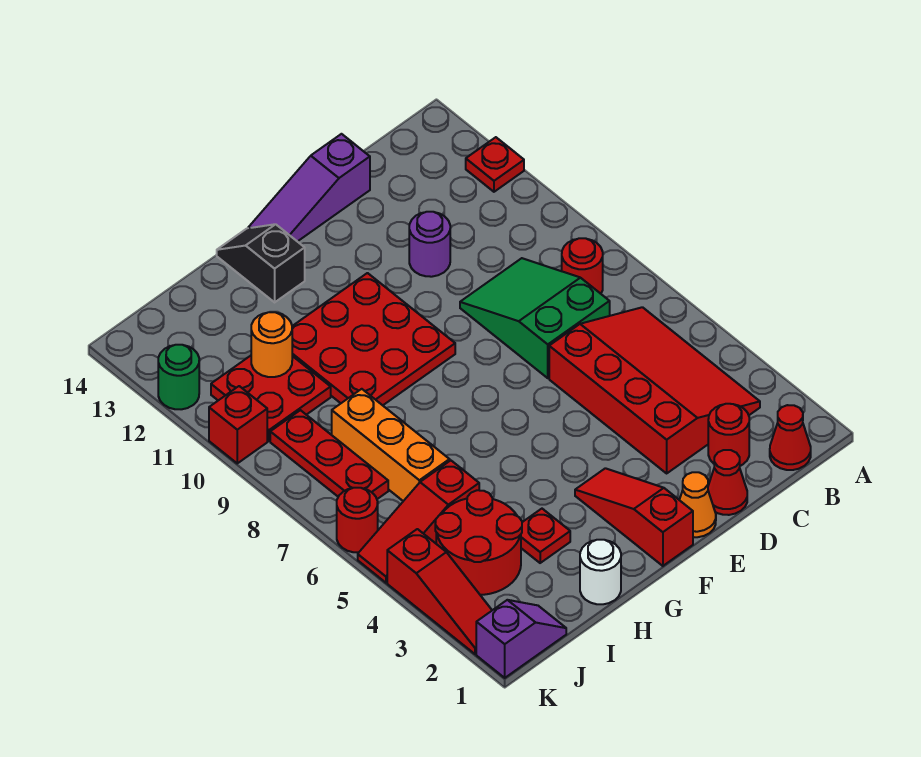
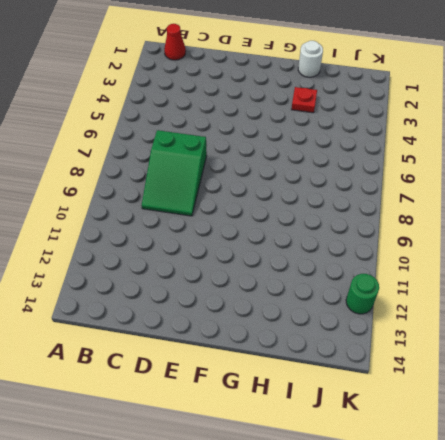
none -> red 1x1 plate [466,137,524,192]
none -> red 3x4 slope [549,307,760,473]
none -> red 1x1 round brick [562,238,603,294]

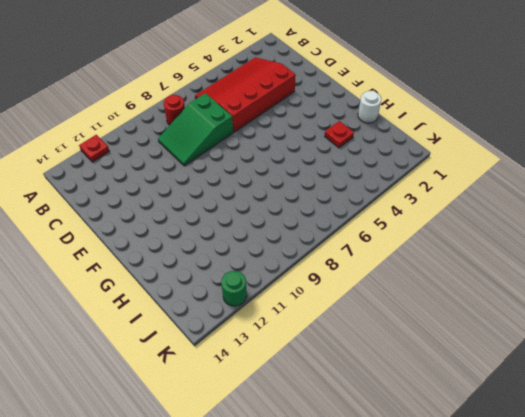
none -> red 1x1 cone [770,405,811,470]
none -> red 1x1 round brick [708,404,749,466]
none -> red 1x1 cone [708,450,747,515]

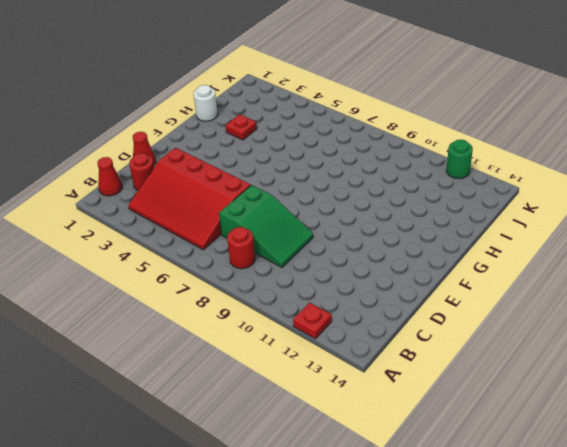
none -> purple 1x1 round brick [409,212,450,277]
none -> purple 1x3 slope [248,134,370,242]
none -> orange 1x1 cone [680,472,716,537]

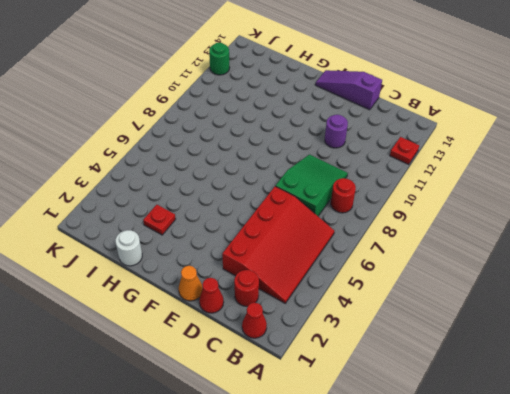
none -> red 1x3 slope [575,468,693,566]
none -> red 3x3 plate [292,273,455,405]
none -> black 1x2 slope [217,224,305,302]

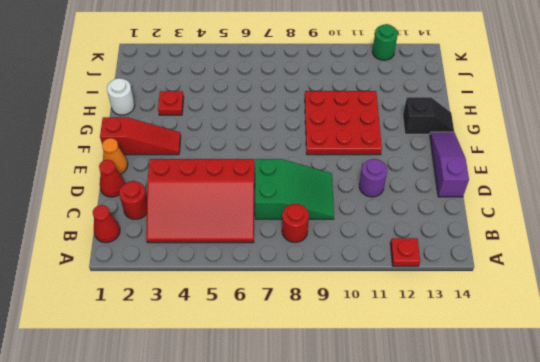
none -> red 2x2 round brick [435,490,522,595]
none -> red 1x3 slope [358,461,479,583]
none -> orange 1x3 brick [332,389,450,501]

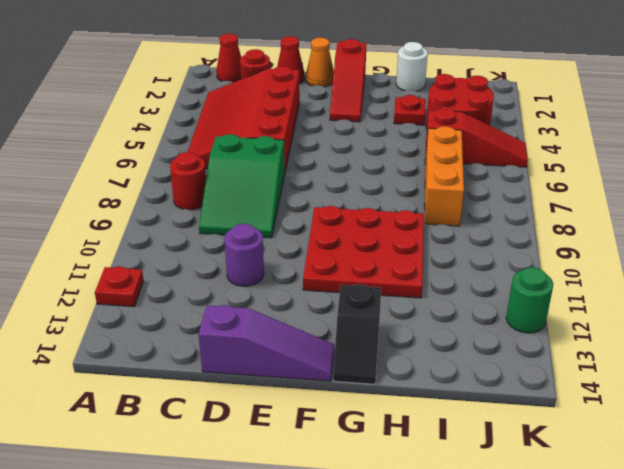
none -> red 2x2 plate [211,356,331,441]
none -> purple 1x2 slope [476,600,566,678]
none -> red 1x3 plate [270,410,388,499]

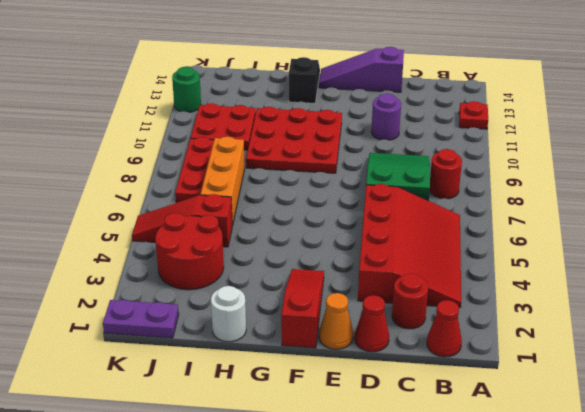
purple 1x2 plate [103,300,179,338] -> purple 1x2 slope [476,600,566,678]
none -> red 1x1 plate [521,509,570,563]
none -> red 1x3 slope [387,529,492,654]
none -> red 1x1 round brick [337,488,378,552]

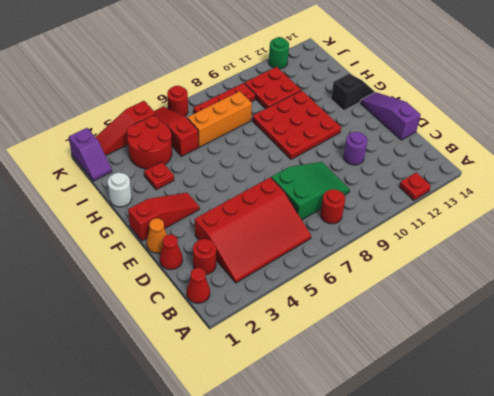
none -> red 1x1 brick [209,386,267,463]
none -> orange 1x1 round brick [251,312,292,377]

